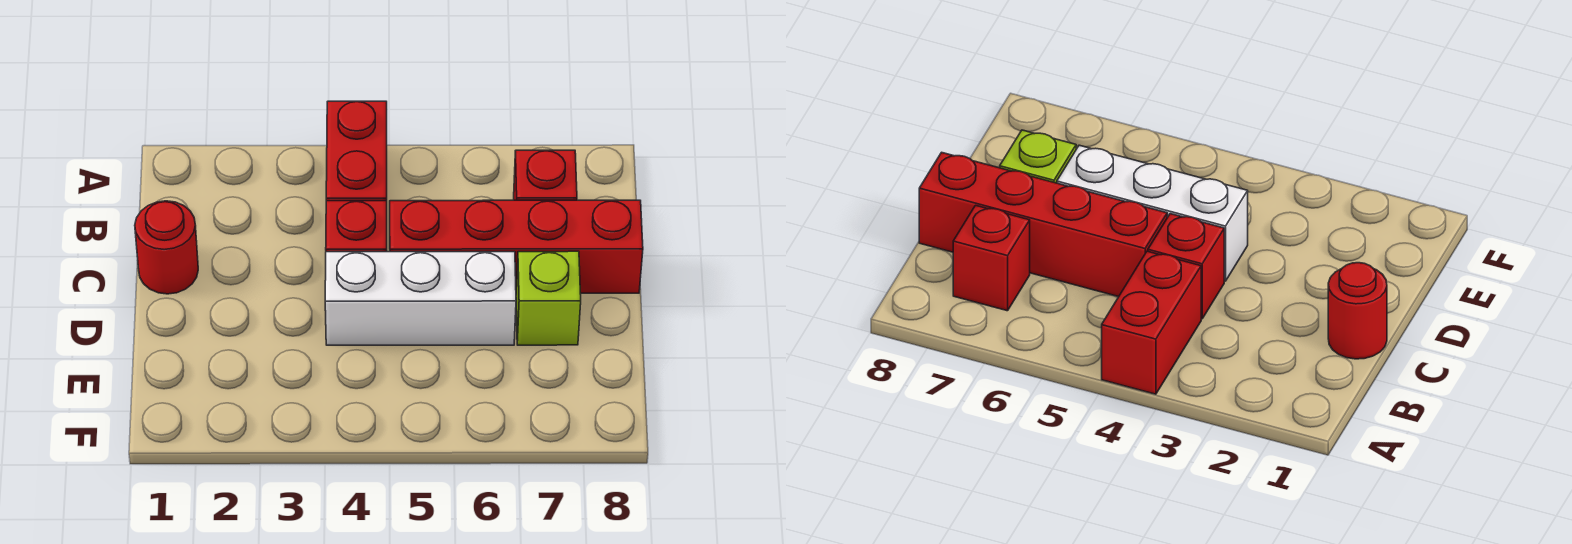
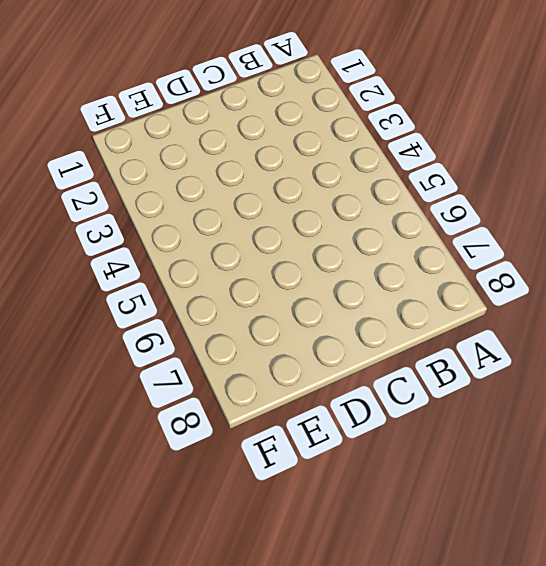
none -> red 1x2 brick [326,101,387,201]
none -> red 1x1 brick [514,150,577,200]

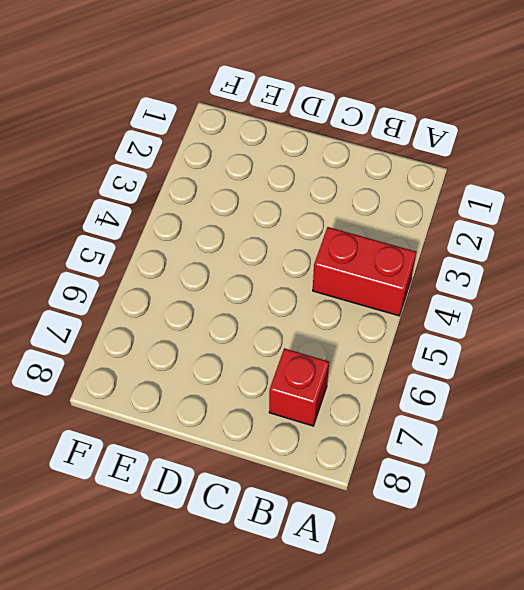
none -> red 1x1 round brick [135,201,198,294]
none -> red 1x1 brick [326,201,387,252]

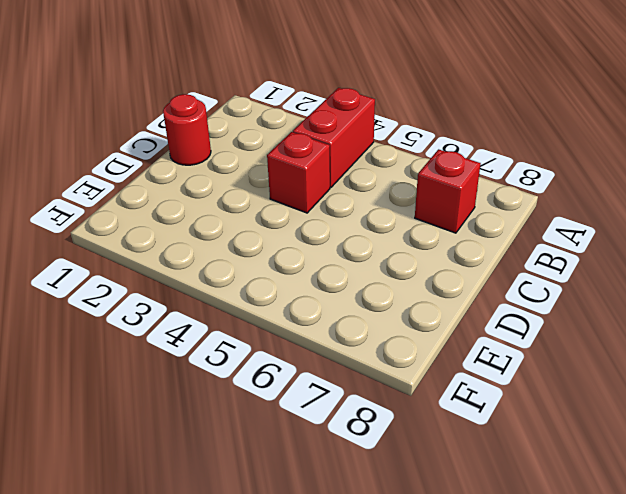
none -> red 1x4 brick [390,200,643,293]
none -> white 1x3 brick [325,252,516,345]

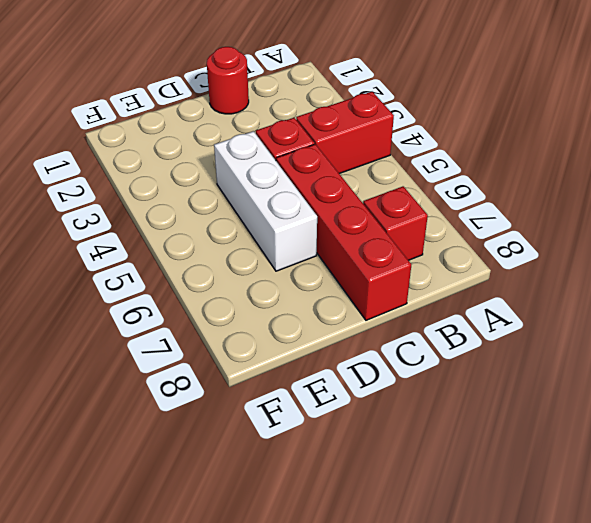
none -> lime 1x1 brick [516,251,581,345]

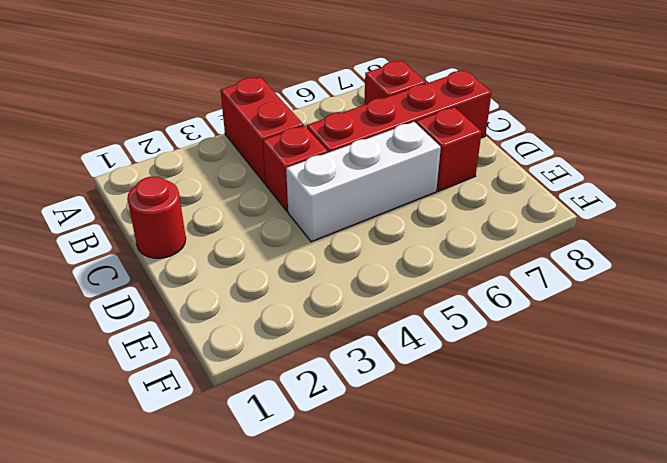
red 1x1 brick [416,107,482,191] -> lime 1x1 brick [516,251,581,345]

